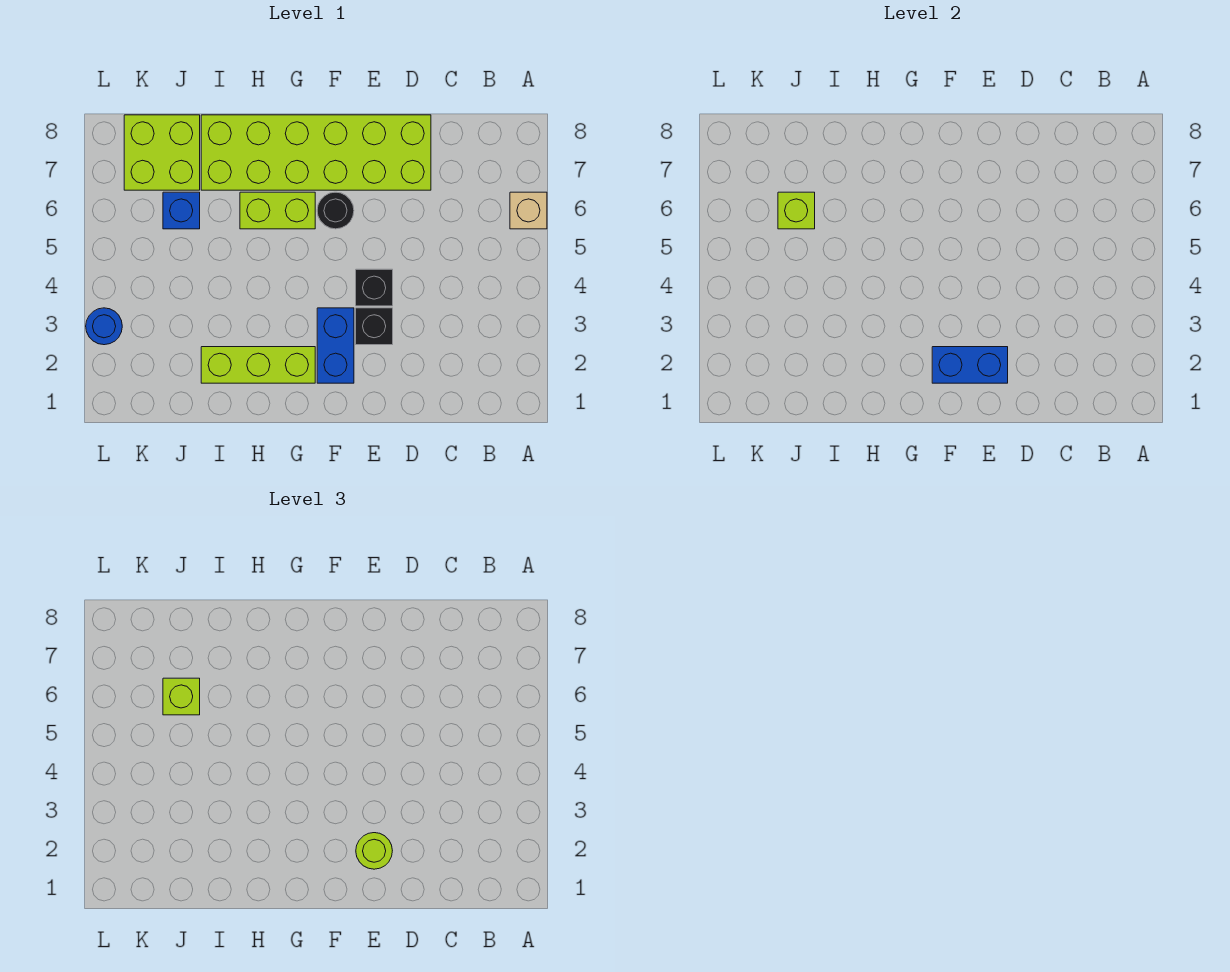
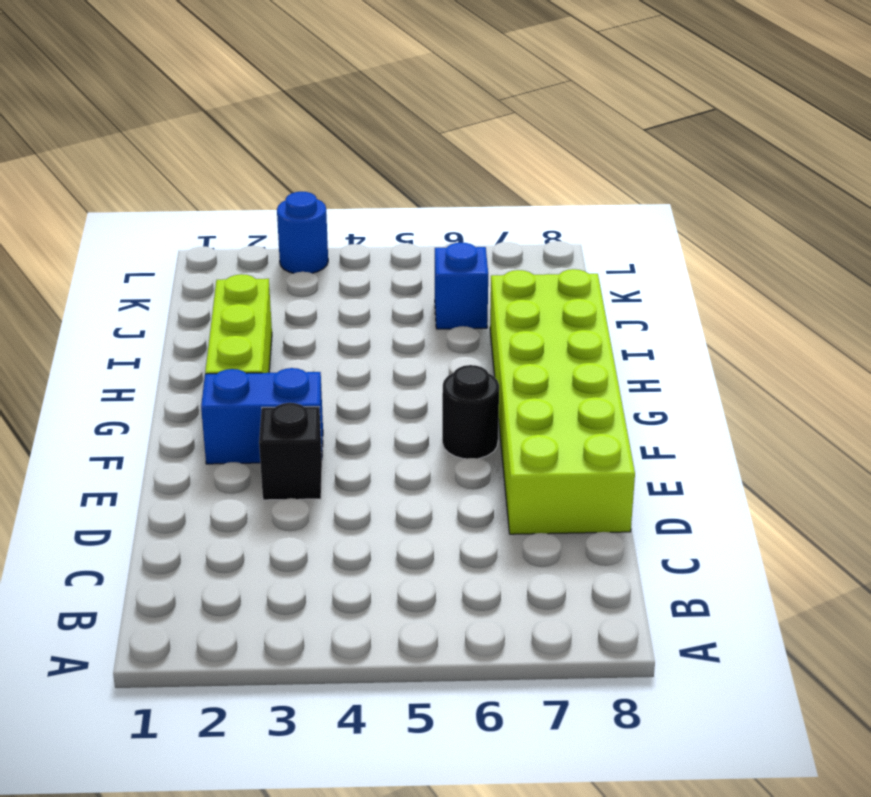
none -> tan 1x1 brick [510,192,547,229]
none -> black 1x1 brick [356,269,393,306]
none -> lime 1x2 brick [240,192,315,229]

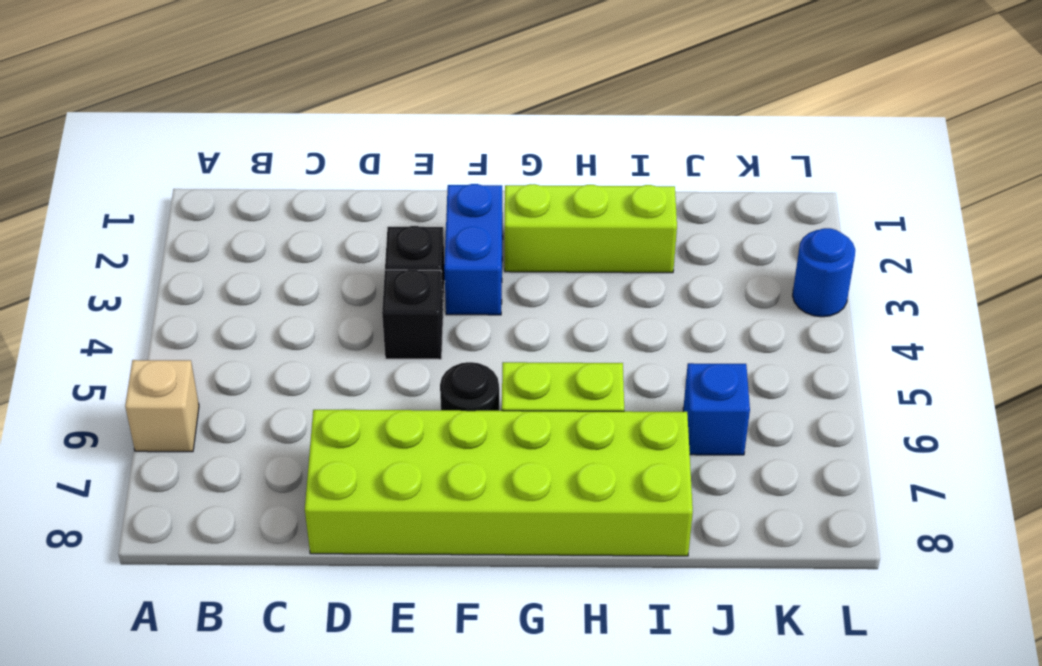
none -> lime 2x2 brick [124,115,200,190]
none -> blue 1x2 brick [932,347,1008,383]
none -> lime 1x1 brick [778,192,815,229]

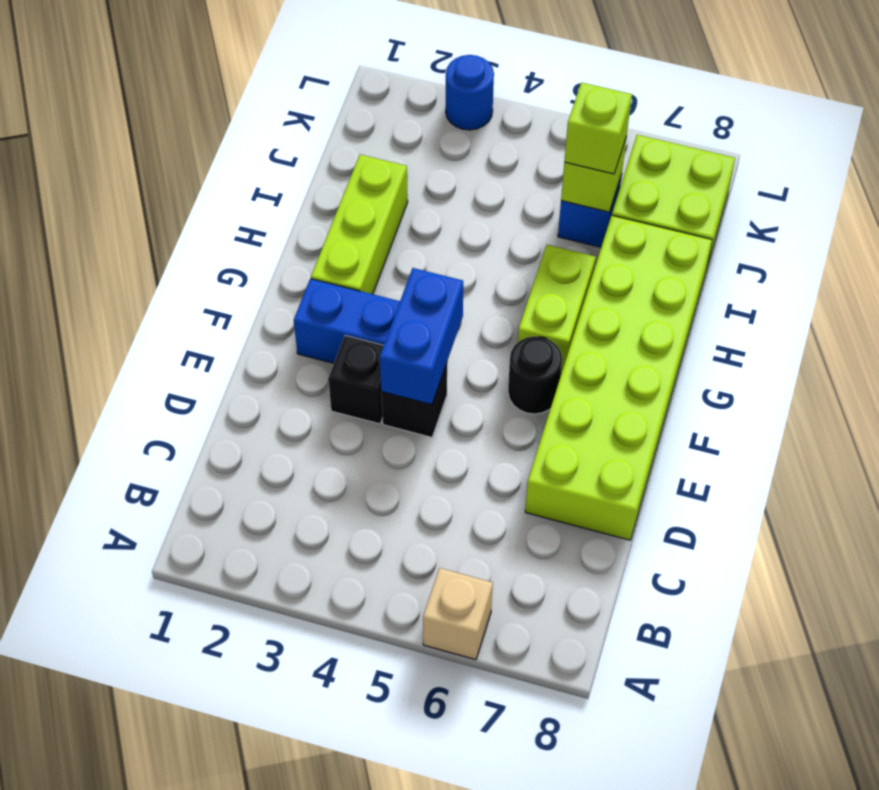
blue 1x2 brick [380,268,463,405] -> blue 1x2 brick moved to [932,347,1008,383]
none -> lime 1x1 round brick [356,833,392,869]

